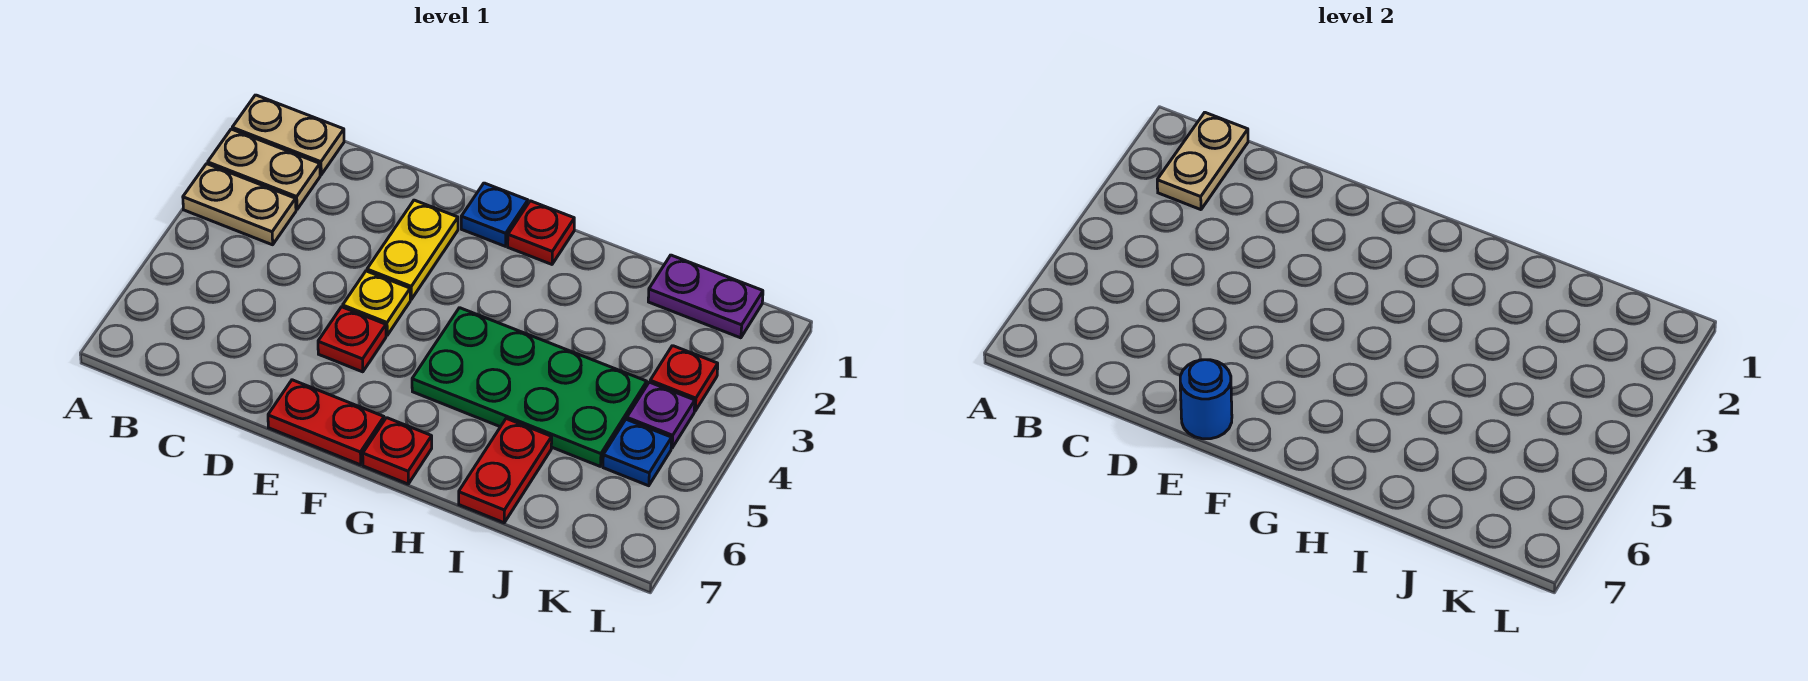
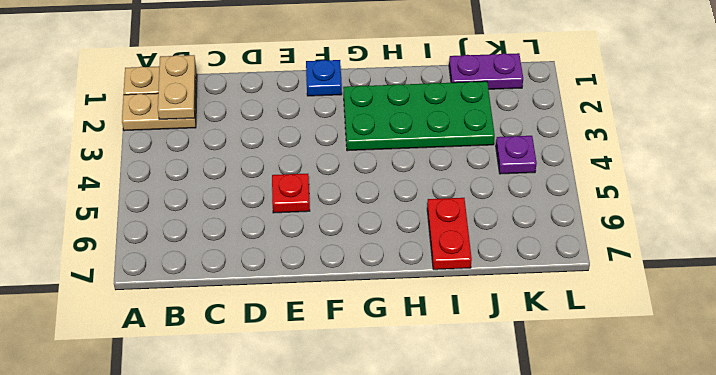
green 2x4 plate [343,81,495,151] -> green 2x4 plate moved to [412,308,647,467]
none -> tan 1x2 plate [183,164,296,245]
none -> yellow 1x2 plate [367,200,458,299]
none -> yellow 1x1 plate [343,271,410,335]

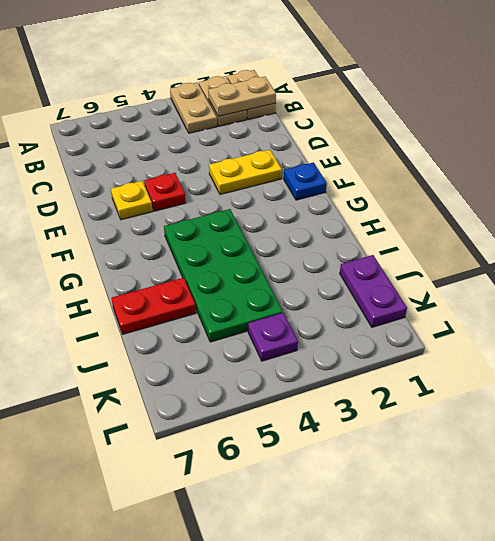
yellow 1x1 plate [111,181,153,220] -> yellow 1x1 plate moved to [343,271,410,335]
none -> red 1x2 plate [268,380,384,465]
none -> red 1x1 plate [508,201,574,264]
none -> red 1x1 plate [363,418,432,484]

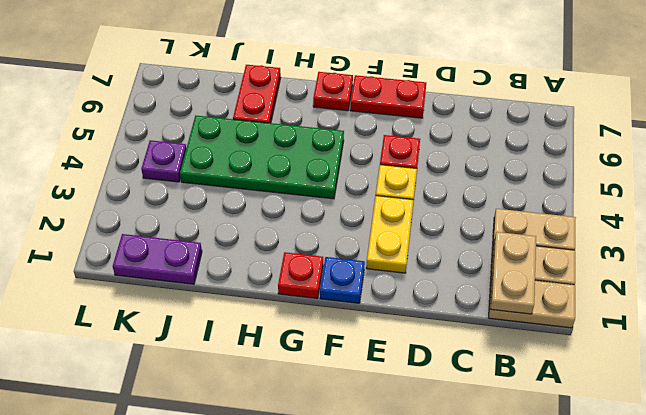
none -> red 1x1 plate [650,346,718,411]
none -> blue 1x1 plate [603,419,672,486]
none -> blue 1x1 round brick [1180,360,1232,439]

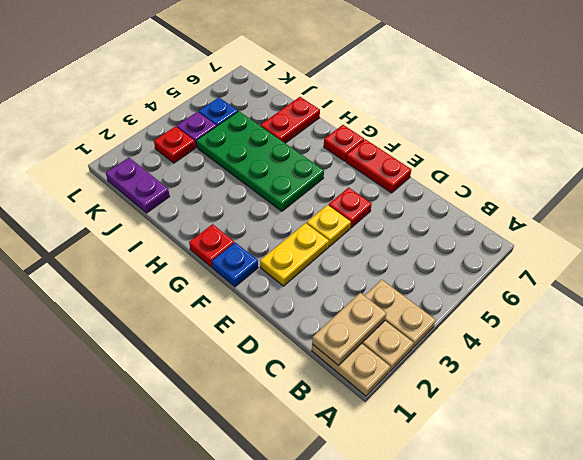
none -> blue 1x1 round brick [1180,360,1232,439]

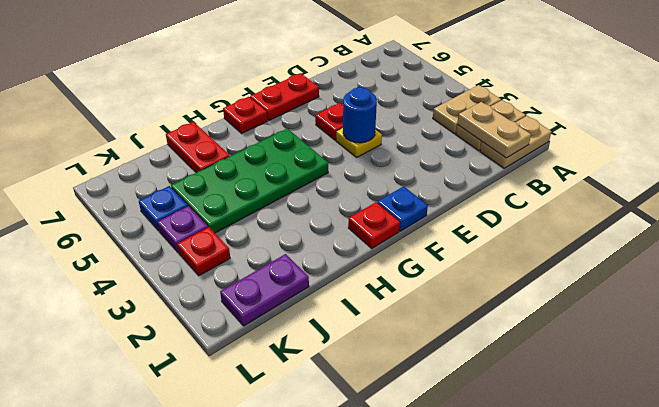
blue 1x1 round brick [343,87,377,143] -> blue 1x1 round brick moved to [1180,360,1232,439]
none -> yellow 1x2 plate [367,200,458,299]

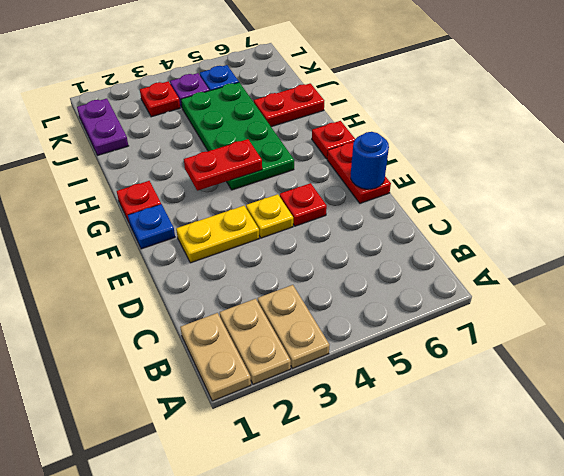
red 1x2 plate [184,139,262,191] -> none
none -> tan 1x2 plate [1157,113,1248,210]

